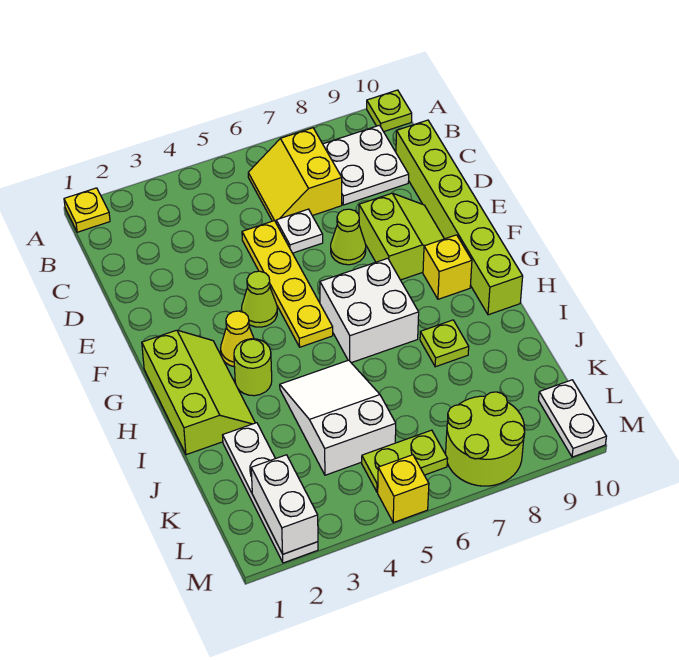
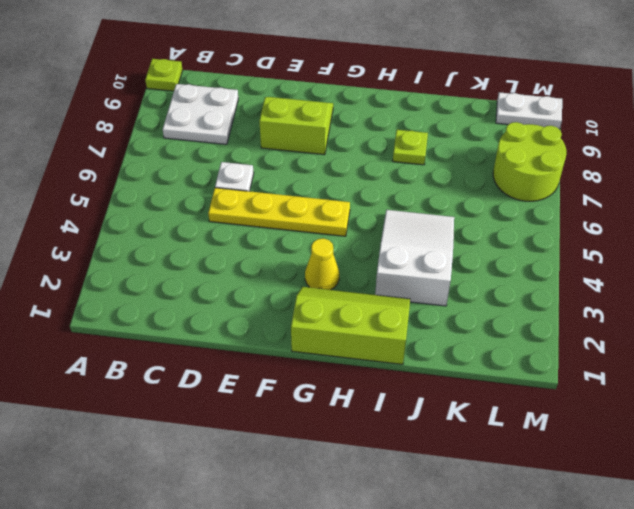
white 2x3 slope [375,210,454,306] -> white 2x3 slope turned to [280,360,396,475]
none -> yellow 1x1 plate [64,188,110,232]
none -> yellow 2x2 slope [248,128,342,222]
none -> lime 1x6 brick [396,120,523,315]

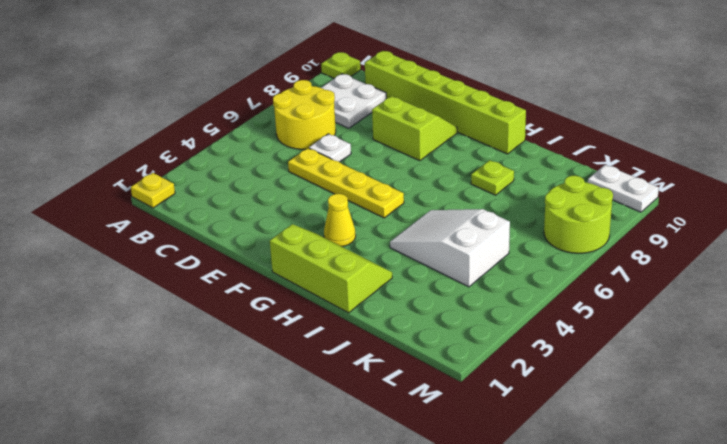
yellow 2x2 round brick [273,80,336,149] -> yellow 2x2 slope [248,128,342,222]
none -> lime 1x1 cone [331,209,366,265]
none -> lime 1x1 cone [241,271,277,327]
none -> white 2x2 brick [320,258,419,363]

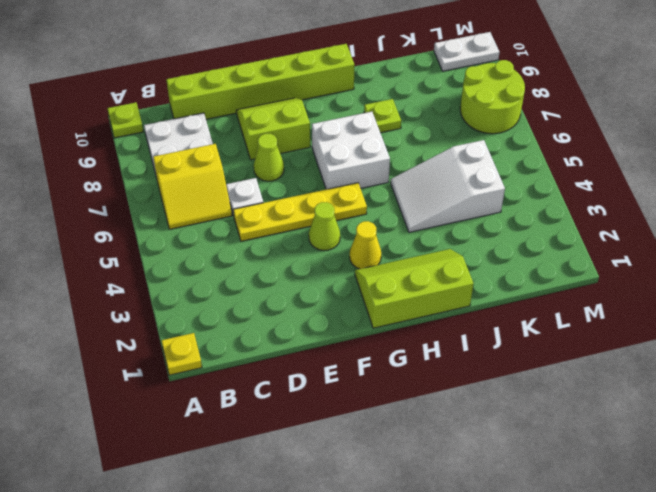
none -> yellow 1x1 brick [423,235,472,299]
none -> lime 1x1 round brick [234,339,272,396]
none -> white 1x4 plate [223,423,318,563]

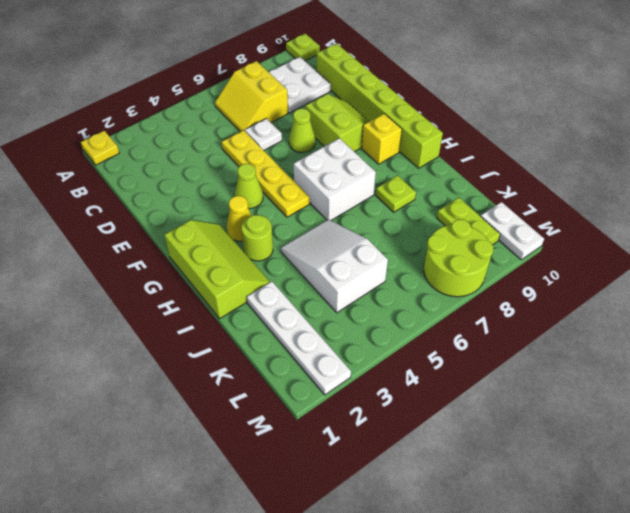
lime 1x2 plate [437,198,500,245] -> lime 1x2 plate turned to [362,430,448,492]
none -> yellow 1x1 brick [378,455,429,523]
none -> white 1x2 brick [251,455,318,554]

